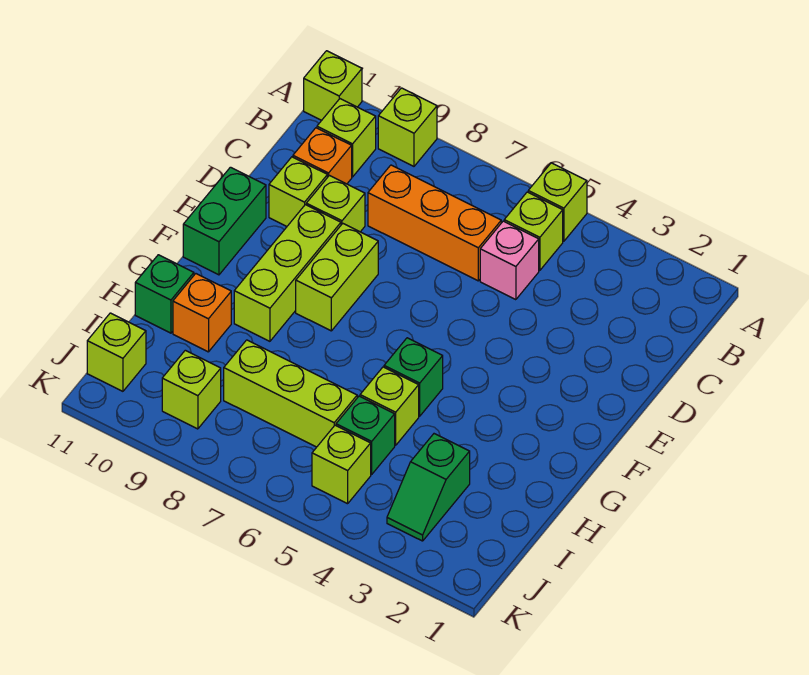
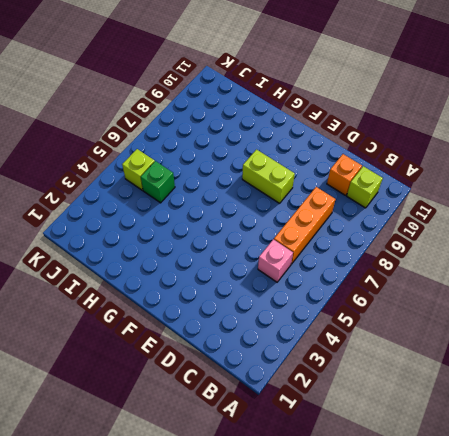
none -> lime 1x1 brick [528,163,587,241]
none -> lime 1x1 brick [378,88,437,166]
none -> lime 1x1 brick [304,51,362,120]

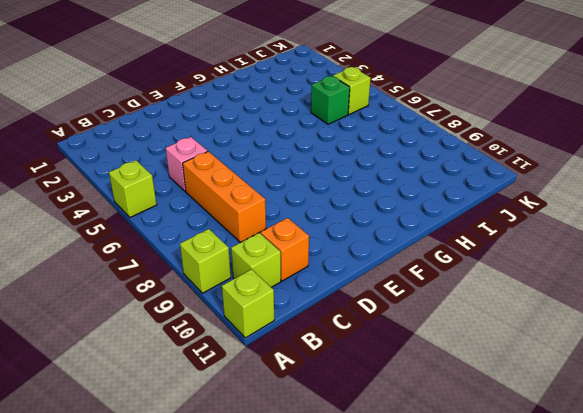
none -> lime 1x1 brick [504,192,563,270]
none -> lime 1x1 brick [306,176,365,232]
none -> lime 1x1 brick [269,157,327,226]

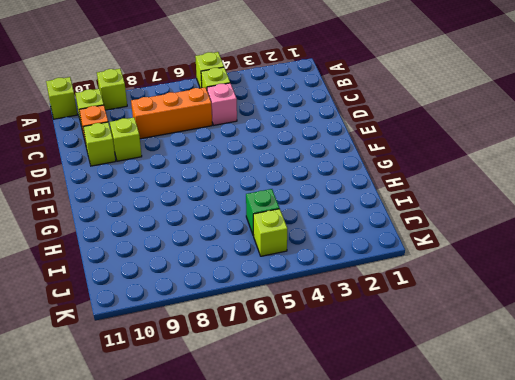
none -> lime 1x2 brick [296,224,378,331]
none -> lime 1x3 brick [234,205,341,341]
none -> green 1x2 brick [183,167,266,275]

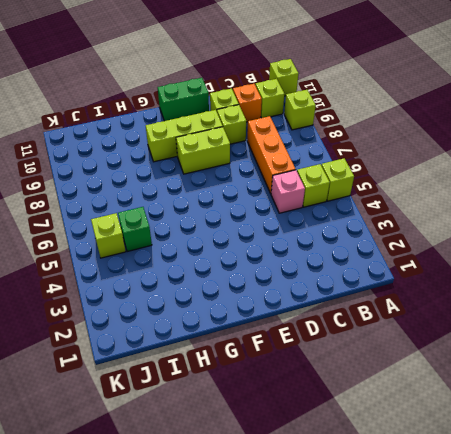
none -> green 1x1 brick [384,338,443,416]
none -> lime 1x1 brick [360,367,419,445]
none -> orange 1x1 brick [173,274,231,352]

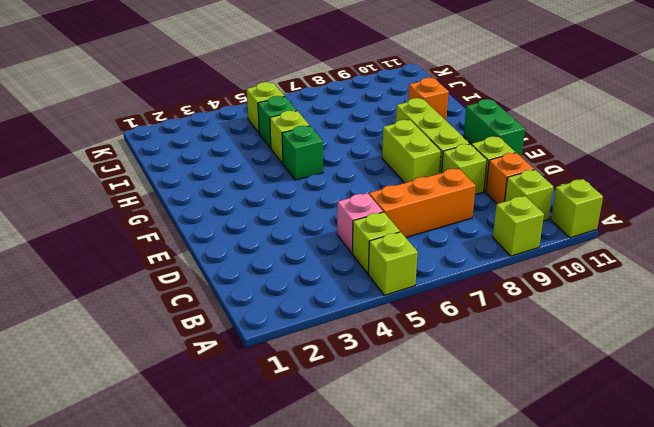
none -> green 1x1 brick [135,255,194,333]
none -> green 1x2 slope [387,434,470,541]
none -> lime 1x3 brick [224,340,357,447]

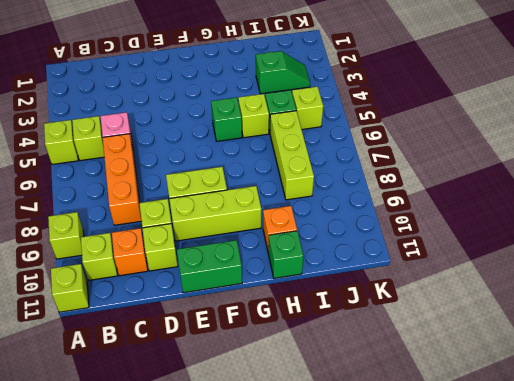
none -> lime 1x1 brick [162,350,221,429]
none -> lime 1x1 brick [87,313,146,391]

